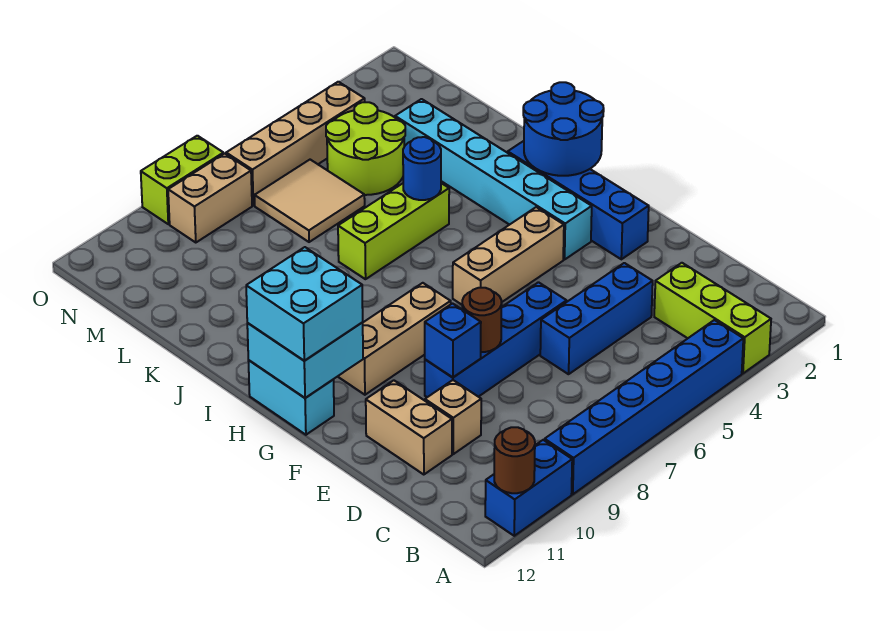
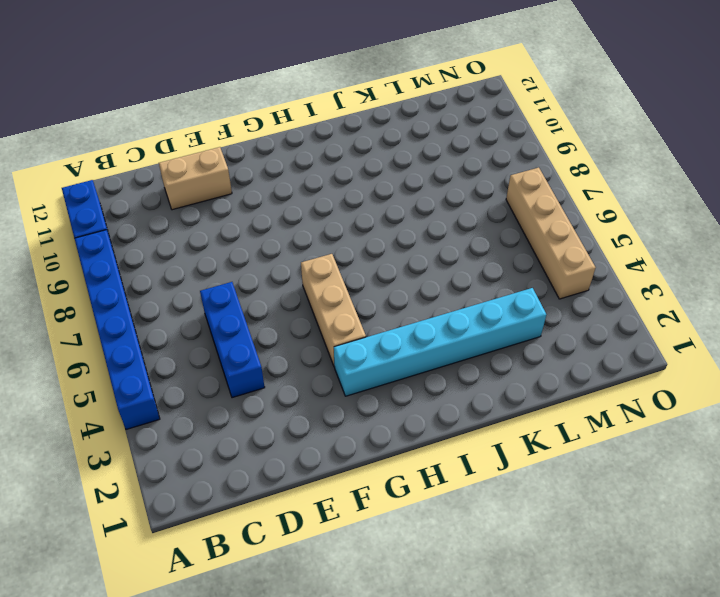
none -> lime 1x3 brick [654,263,771,373]
none -> tan 1x1 brick [425,380,481,454]
none -> blue 1x4 brick [425,282,567,397]

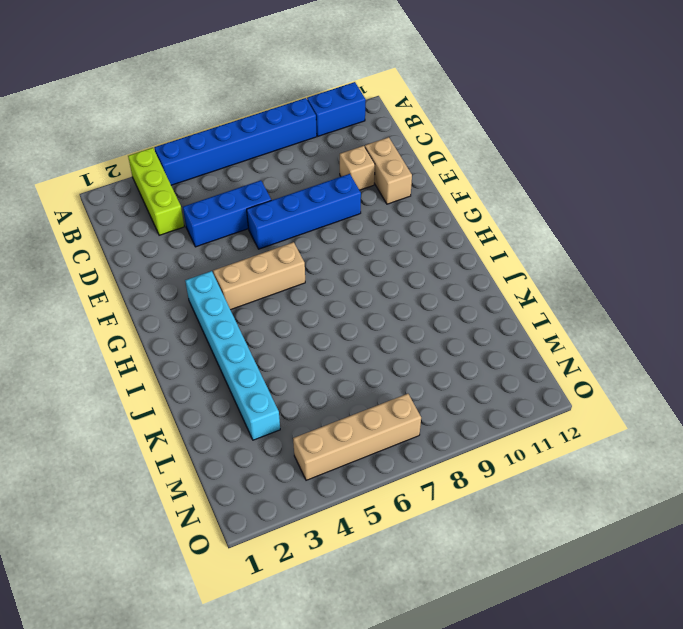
none -> blue 1x4 brick [508,141,649,259]
none -> tan 1x3 brick [338,283,451,395]
none -> cyan 1x2 brick [248,360,334,435]

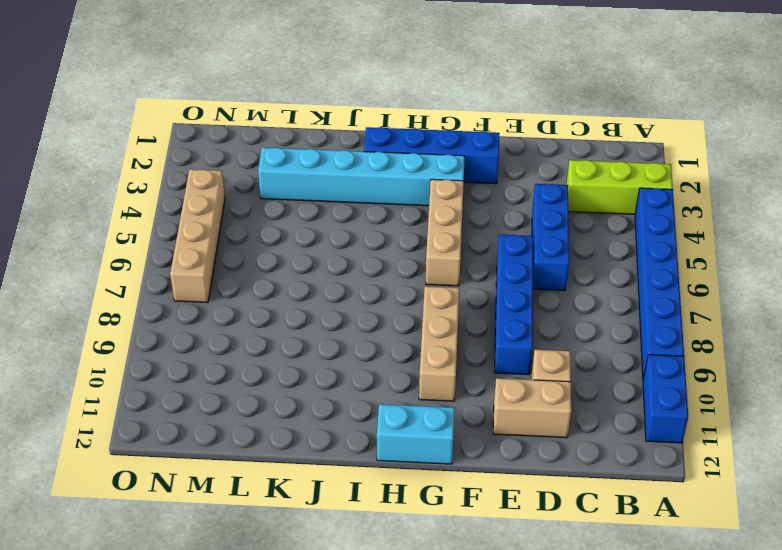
none -> lime 1x3 brick [338,183,449,279]
none -> lime 2x2 round brick [326,102,405,195]
none -> tan 2x2 tile [255,160,365,242]

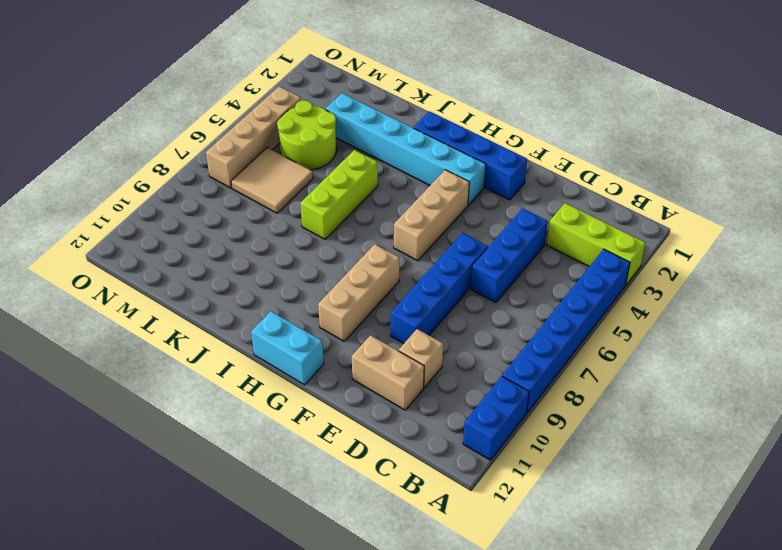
none -> tan 1x2 brick [168,154,252,242]
none -> lime 1x2 brick [141,136,223,224]
none -> brown 1x1 round brick [494,427,535,493]

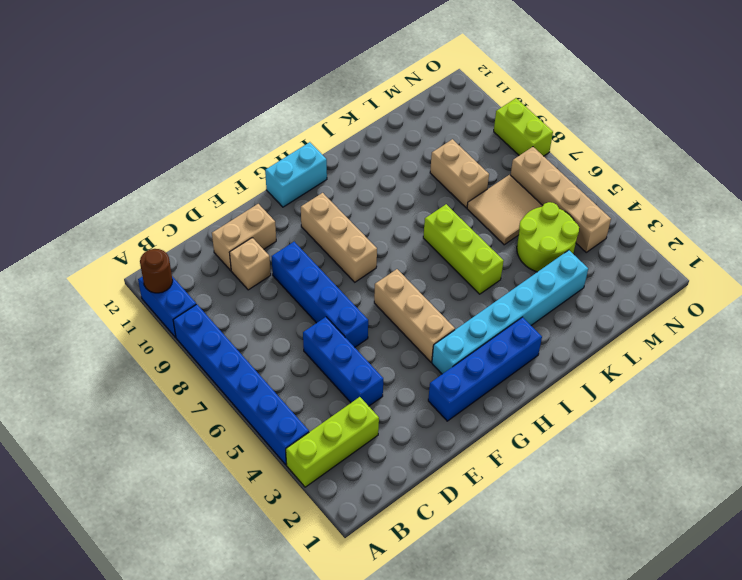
tan 1x2 brick [430,139,489,208] -> tan 1x2 brick moved to [168,154,252,242]
none -> brown 1x1 round brick [462,288,502,352]
none -> blue 1x1 brick [425,304,481,377]
none -> cyan 2x2 brick [247,322,363,398]

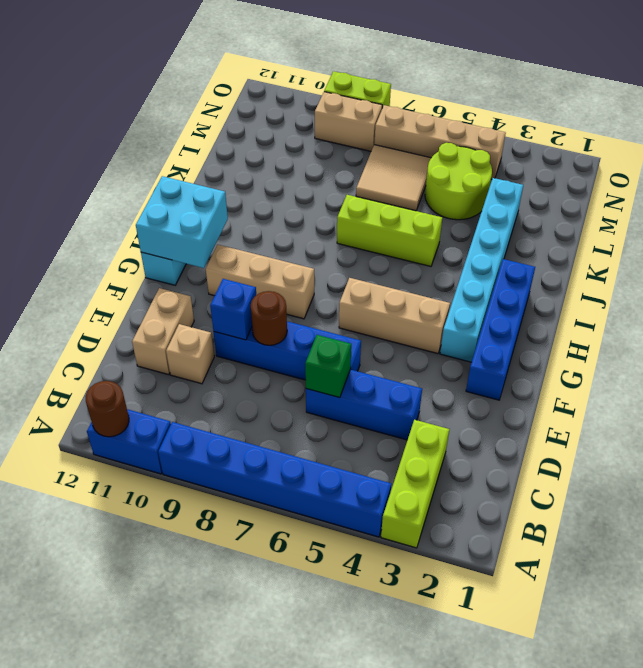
green 1x1 brick [305,335,351,398] -> none
none -> blue 2x2 round brick [523,82,604,176]
none -> blue 1x1 round brick [403,137,441,200]
none -> cyan 2x2 brick [246,247,363,361]

